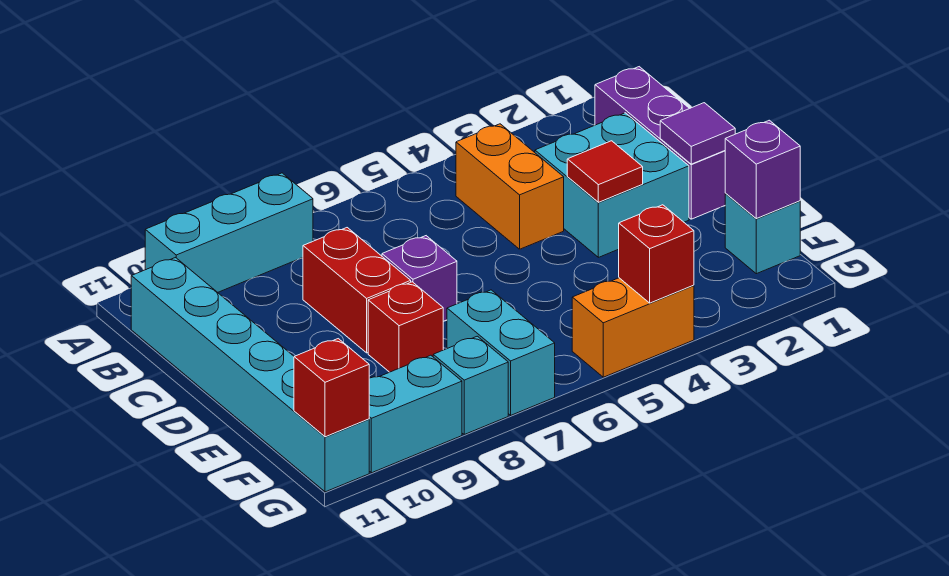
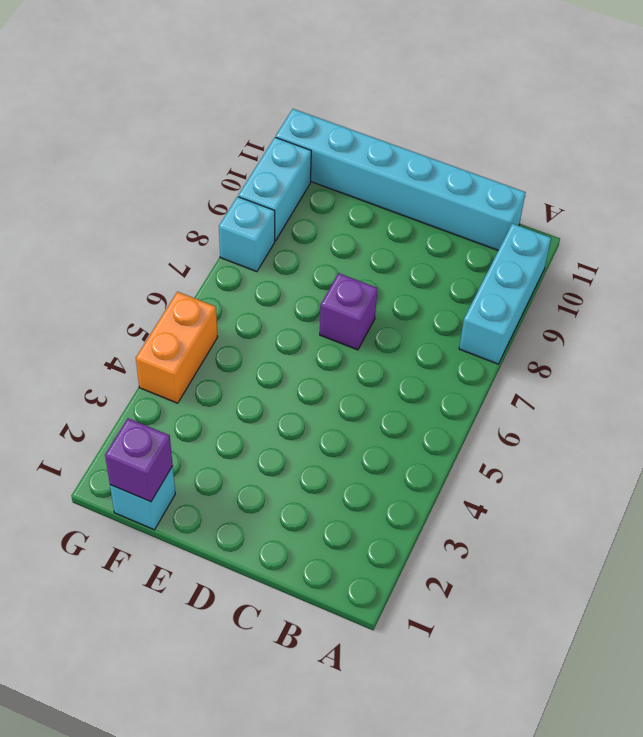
none -> purple 1x3 brick [595,67,726,219]
none -> orange 1x2 brick [456,124,564,249]
none -> cyan 2x2 brick [535,113,689,257]

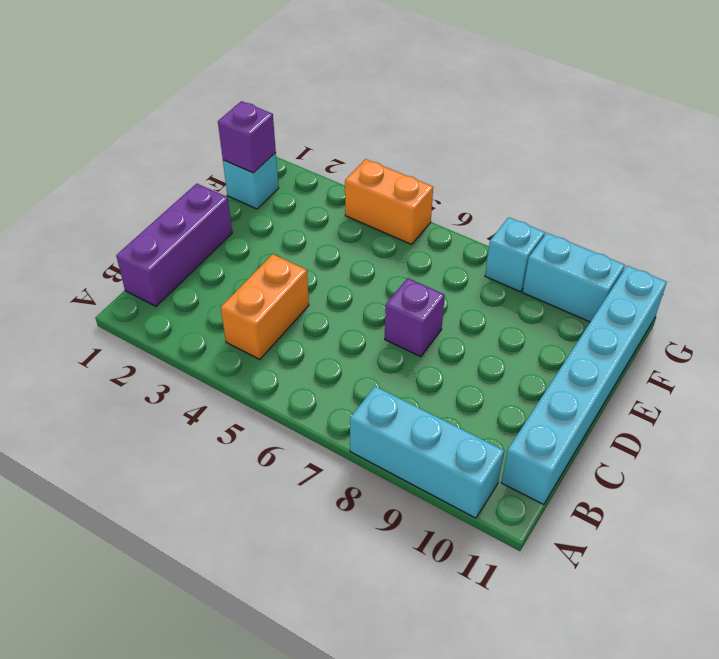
none -> cyan 2x2 brick [535,113,689,257]
none -> red 1x2 brick [303,228,411,353]
none -> red 1x1 brick [368,282,443,372]

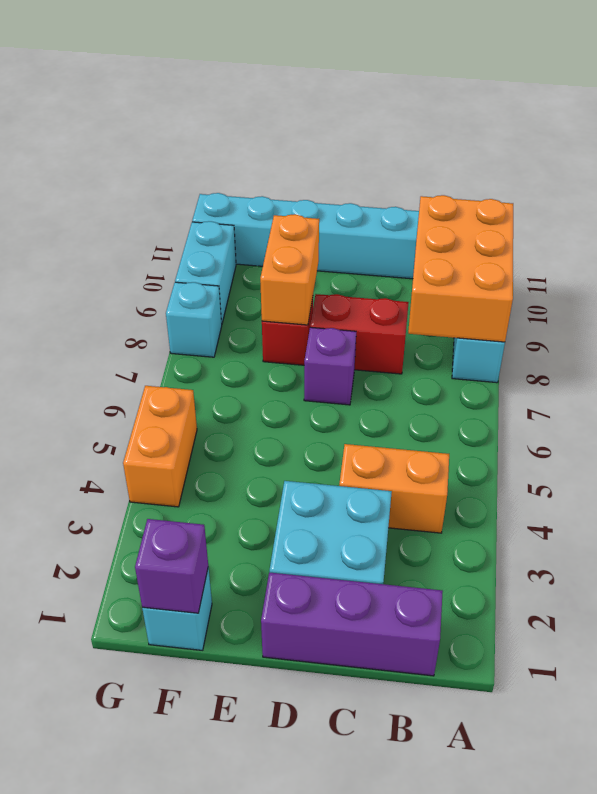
orange 2x3 brick [408,195,513,342] -> none
orange 1x2 brick [260,214,319,325] -> none
none -> cyan 1x2 brick [447,290,555,415]
none -> purple 1x1 tile [660,103,735,164]
none -> red 1x1 tile [567,141,643,202]

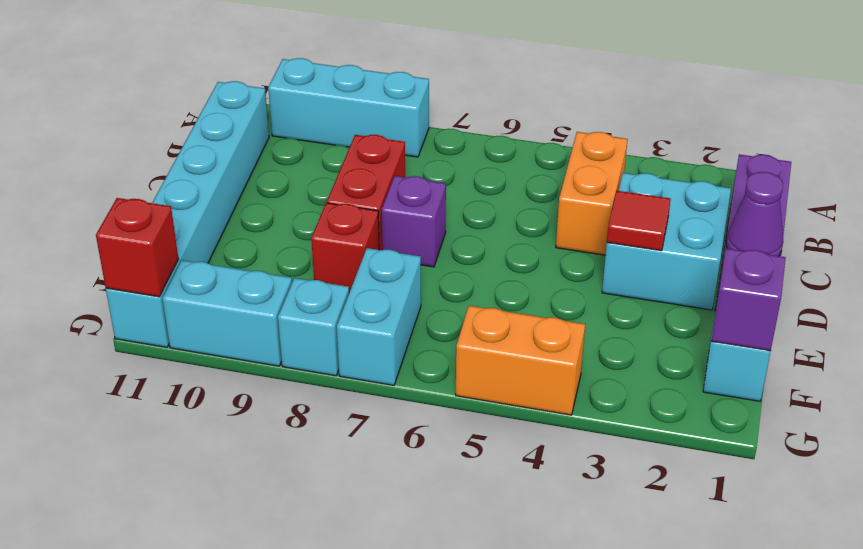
purple 1x1 cone [726,172,783,256] -> purple 1x1 tile [660,103,735,164]
none -> red 1x1 brick [619,205,694,303]

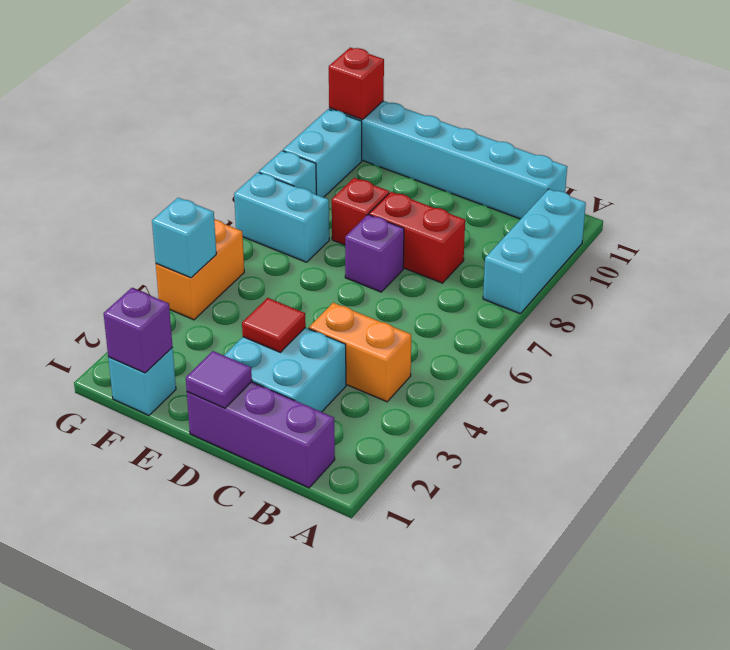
cyan 1x1 brick [152,198,216,278] -> red 1x1 brick [619,205,694,303]

